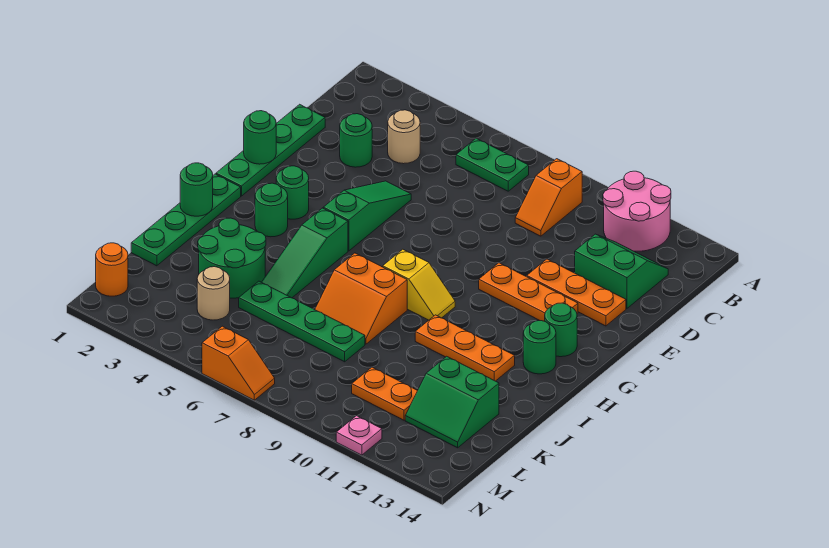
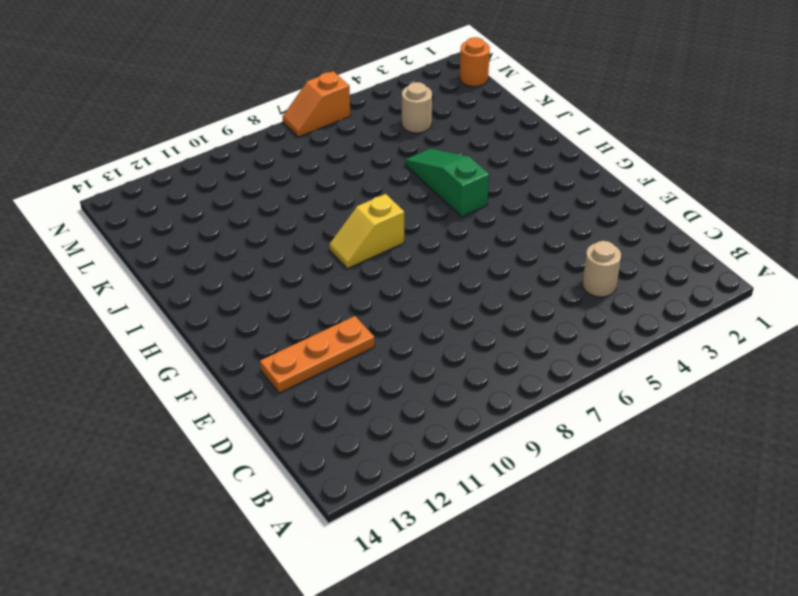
none -> pink 2x2 round brick [603,171,671,251]
none -> green 1x2 plate [456,138,529,191]
none -> orange 1x2 slope [515,159,582,236]

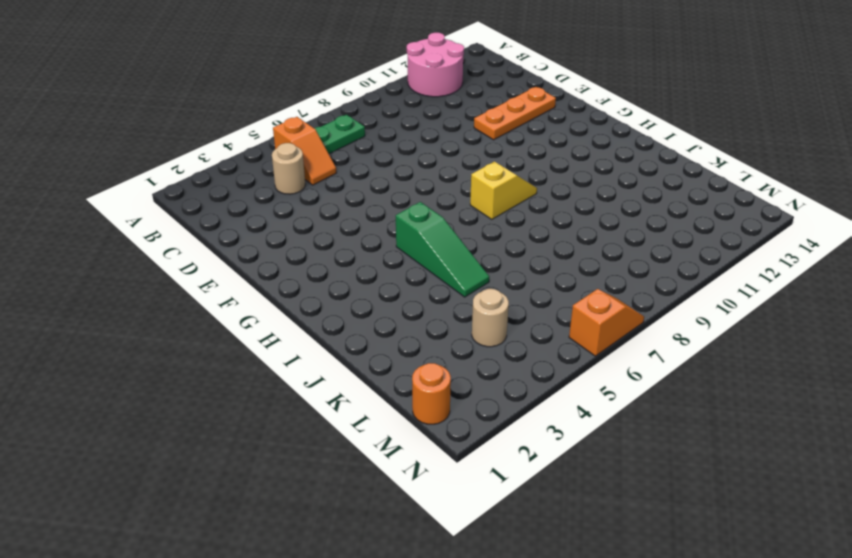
orange 1x2 slope [273,117,336,185] -> orange 1x2 slope moved to [515,159,582,236]
none -> green 2x2 slope [575,234,668,308]
none -> green 1x4 plate [216,104,325,196]
none -> green 1x1 round brick [340,114,372,167]

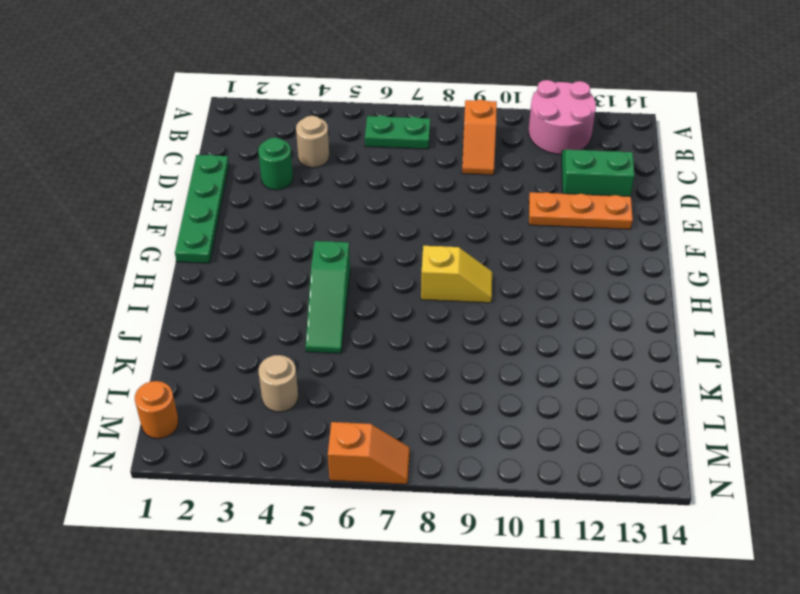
none -> green 1x3 slope [323,181,411,251]
none -> orange 1x3 plate [479,263,578,321]
none -> green 1x1 round brick [276,166,309,219]

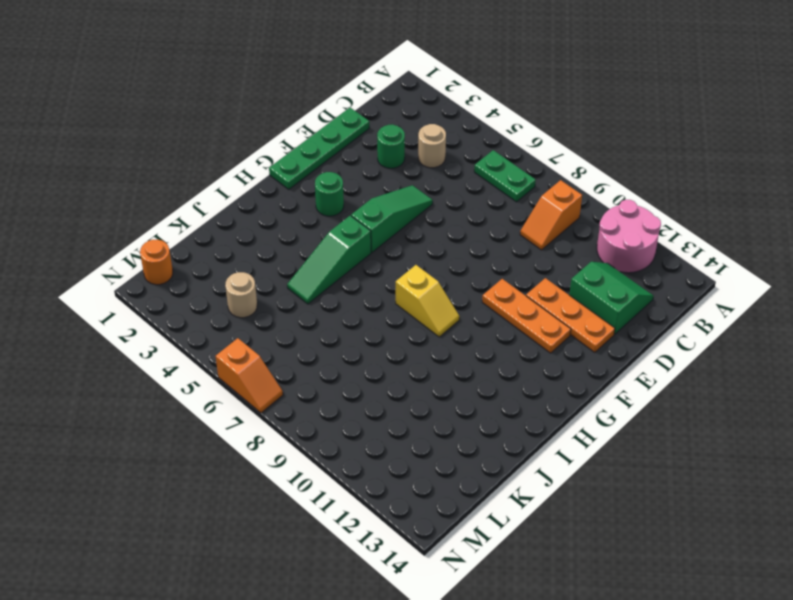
none -> green 1x1 round brick [545,303,577,357]
none -> green 1x4 plate [131,174,241,266]
none -> green 1x1 round brick [255,183,288,237]

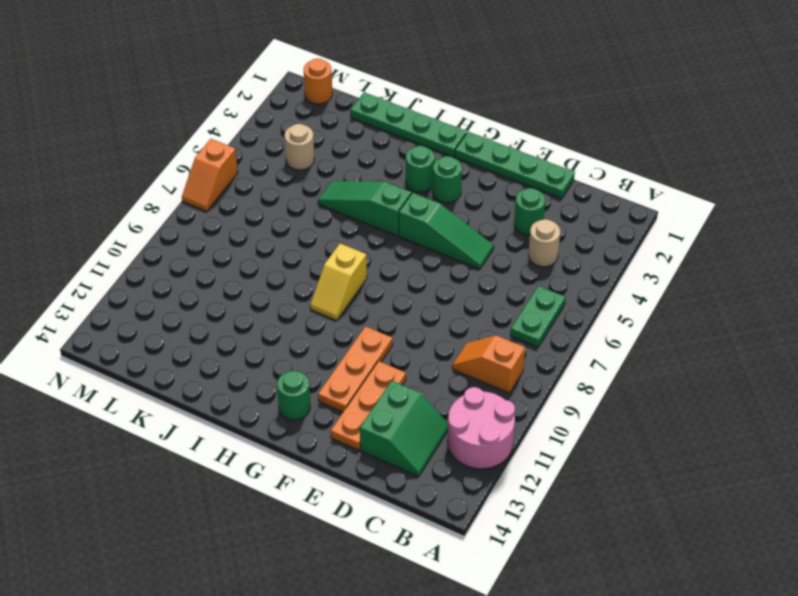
none -> green 1x1 round brick [523,321,556,374]
none -> orange 2x2 slope [315,253,407,344]
none -> orange 1x3 plate [415,315,515,381]

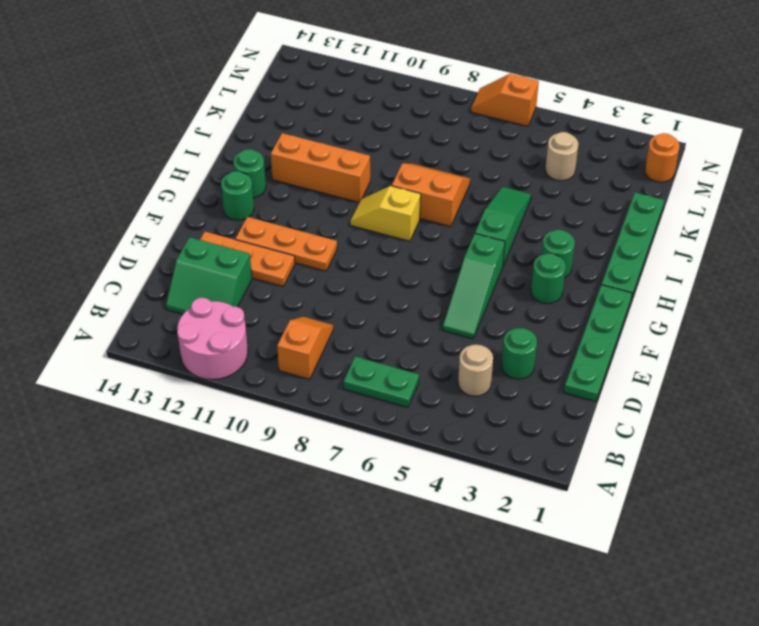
orange 1x3 brick [271,133,370,202] -> orange 1x3 plate [415,315,515,381]
none -> green 2x2 round brick [198,218,266,298]
none -> green 1x4 plate [239,281,365,362]
none -> green 2x2 slope [405,356,499,448]

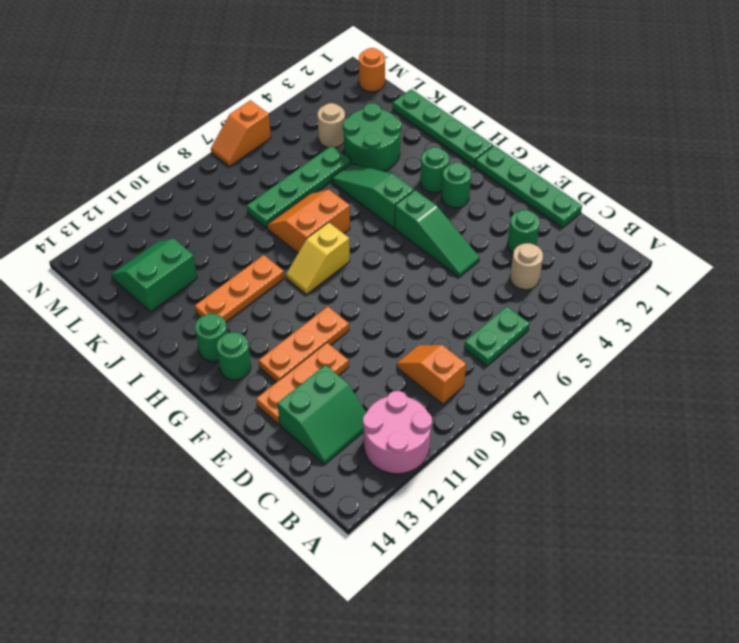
none -> orange 1x2 plate [352,367,417,420]
none -> pink 1x1 plate [336,416,382,455]
none -> green 1x1 round brick [244,111,276,164]

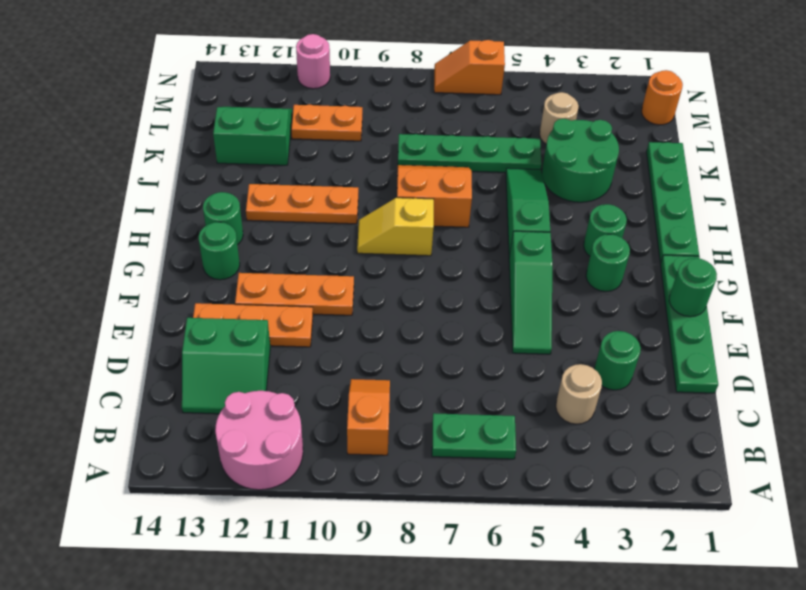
pink 1x1 round brick [296,34,330,89] -> pink 1x1 plate [336,416,382,455]
none -> green 1x1 round brick [180,163,213,216]

